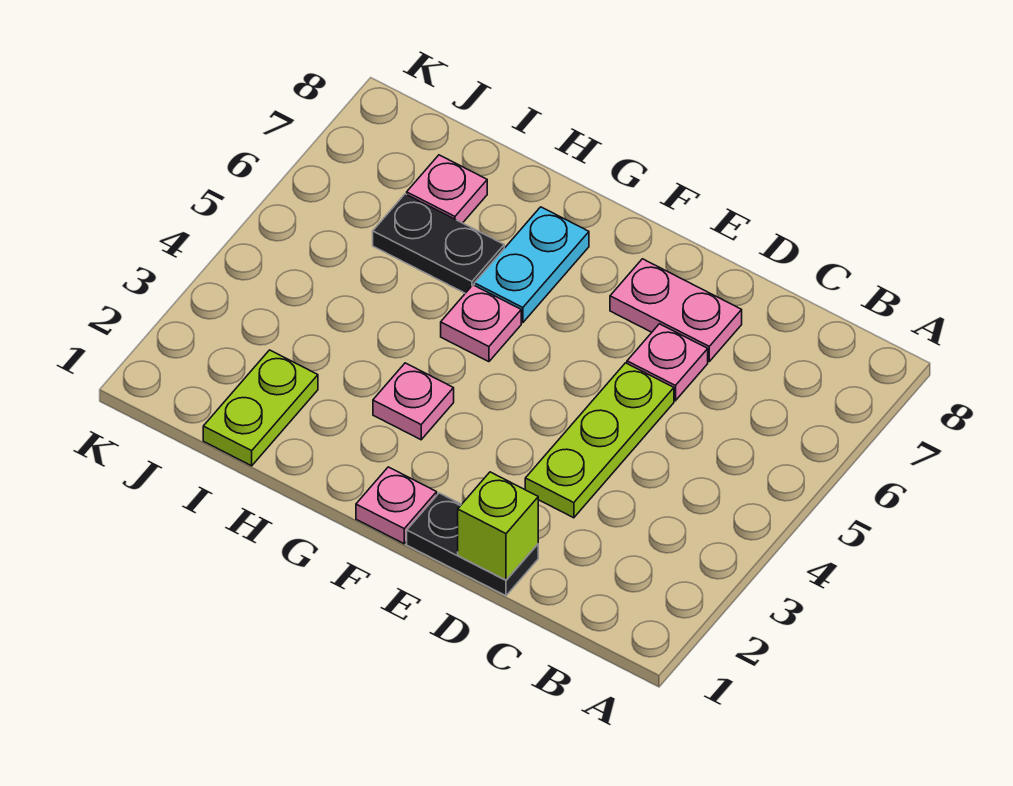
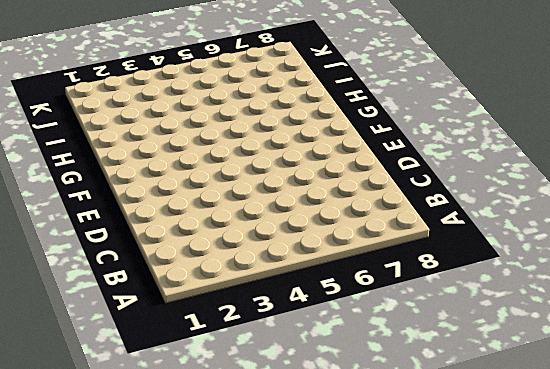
none -> black 1x2 plate [407,493,538,596]
none -> lime 1x3 plate [525,363,674,518]
none -> pink 1x1 plate [627,324,708,401]

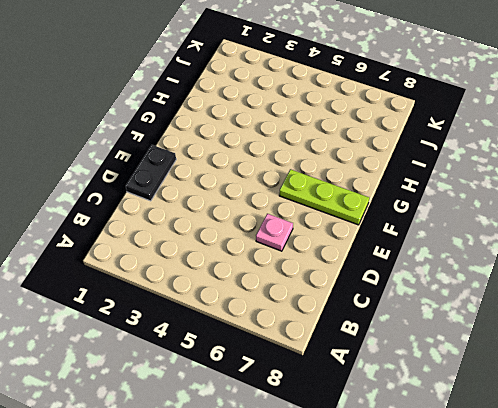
lime 1x3 plate [279,169,369,225] -> lime 1x3 plate moved to [525,363,674,518]
none -> pink 1x2 plate [610,259,742,361]
none -> pink 1x1 plate [356,467,437,544]
none -> pink 1x1 plate [373,363,454,440]

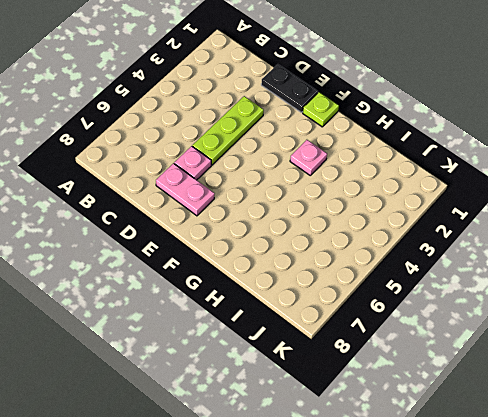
lime 1x1 plate [303,92,339,127] -> pink 1x1 plate [356,467,437,544]
none -> pink 1x1 plate [441,285,521,362]
none -> cyan 1x2 plate [474,207,589,323]
none -> black 1x2 plate [373,194,504,293]

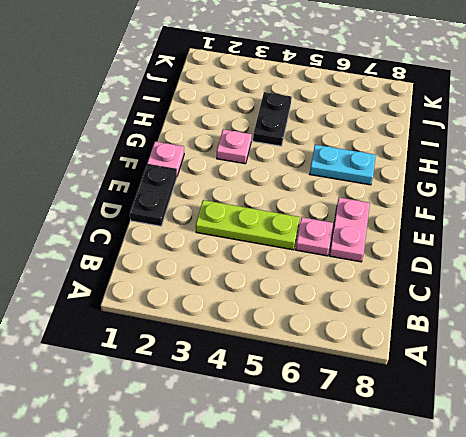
black 1x2 plate [253,92,292,146] -> black 1x2 plate moved to [373,194,504,293]
none -> pink 1x1 plate [441,285,521,362]
none -> lime 1x2 plate [203,350,318,466]
none -> pink 1x1 plate [407,155,487,223]

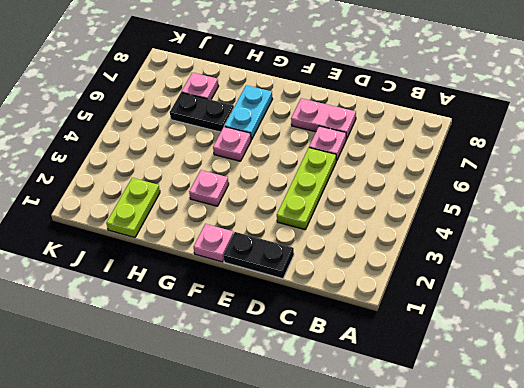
none -> lime 1x1 brick [458,472,538,580]

